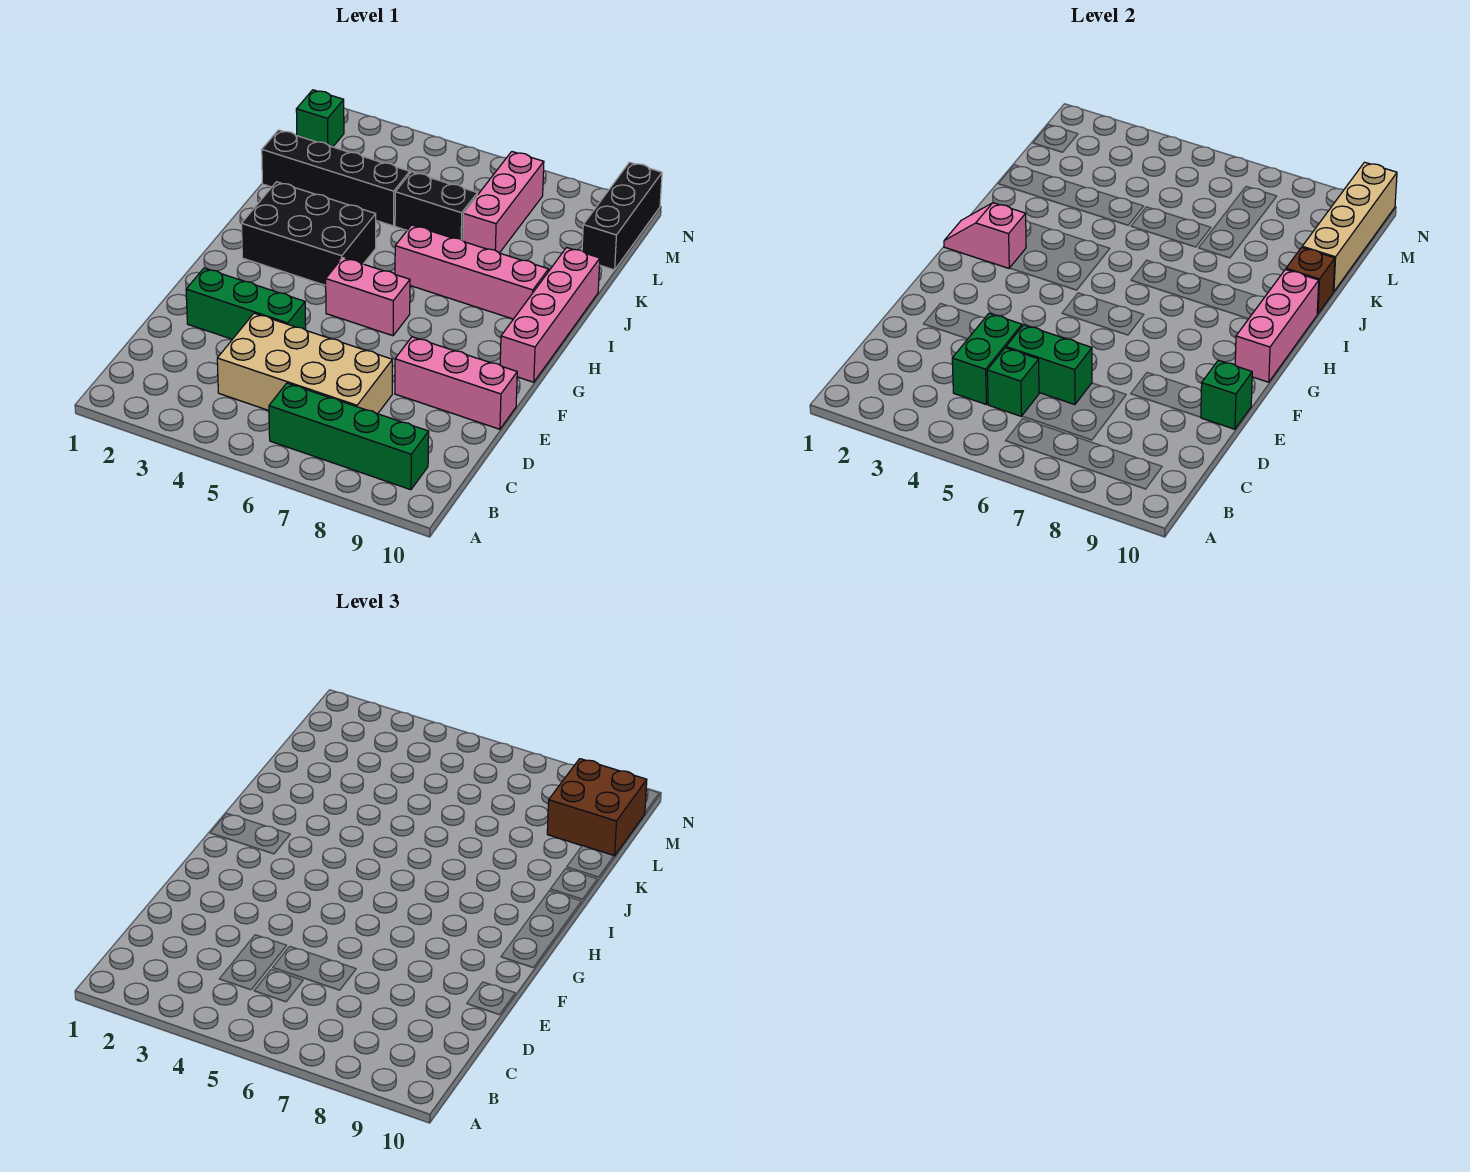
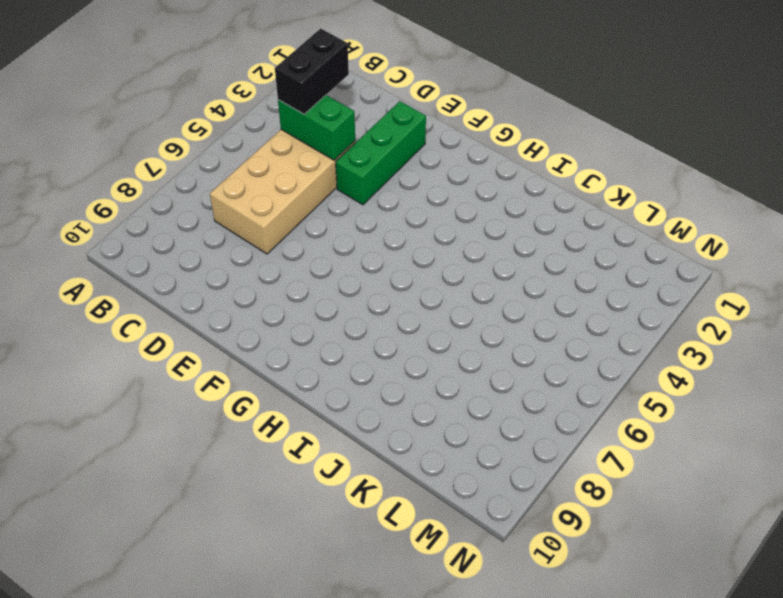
black 1x2 brick [275,29,349,114] -> black 1x2 brick moved to [395,172,477,240]
none -> green 1x4 brick [269,383,429,490]
none -> pink 1x3 brick [395,337,517,429]
none -> pink 1x2 brick [326,258,410,336]

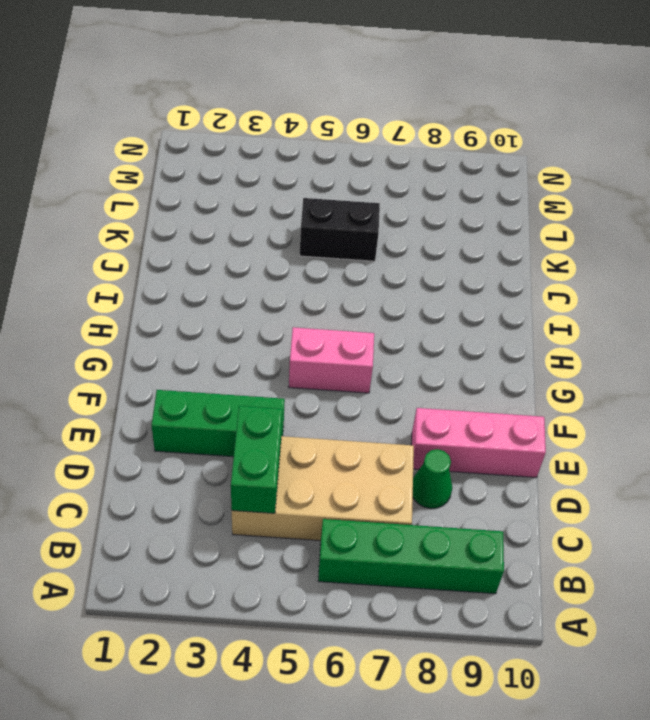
green 1x1 cone [413,449,452,508] -> none
none -> pink 1x4 brick [500,247,600,382]
none -> black 2x3 brick [242,182,376,285]
none -> pink 1x4 brick [395,225,549,319]

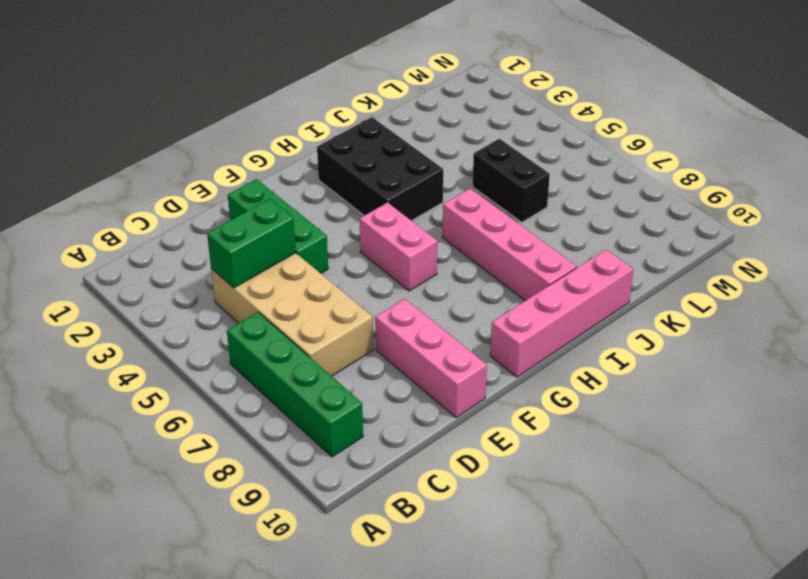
none -> black 1x4 brick [262,130,410,226]
none -> pink 1x3 brick [463,152,544,253]
none -> black 1x3 brick [582,162,662,270]

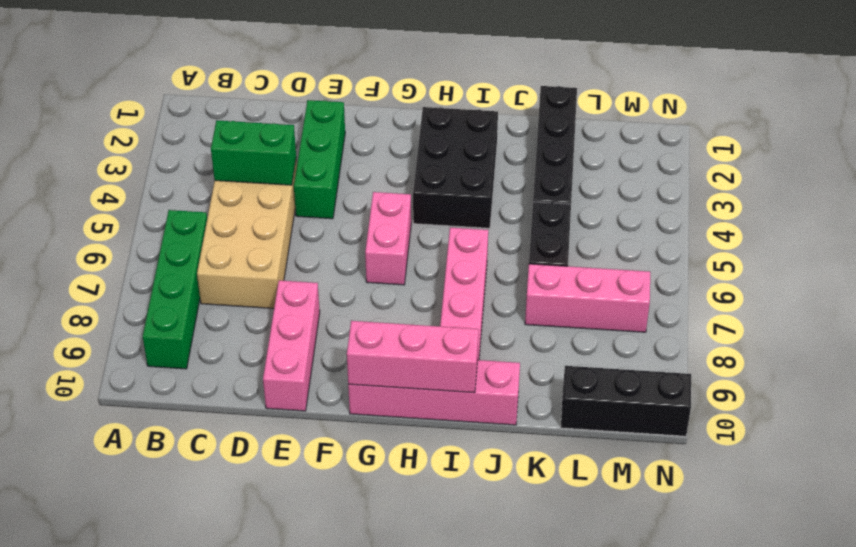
none -> green 1x1 brick [296,90,344,147]
none -> green 1x1 brick [987,348,1039,417]
none -> green 1x2 brick [1006,325,1092,405]

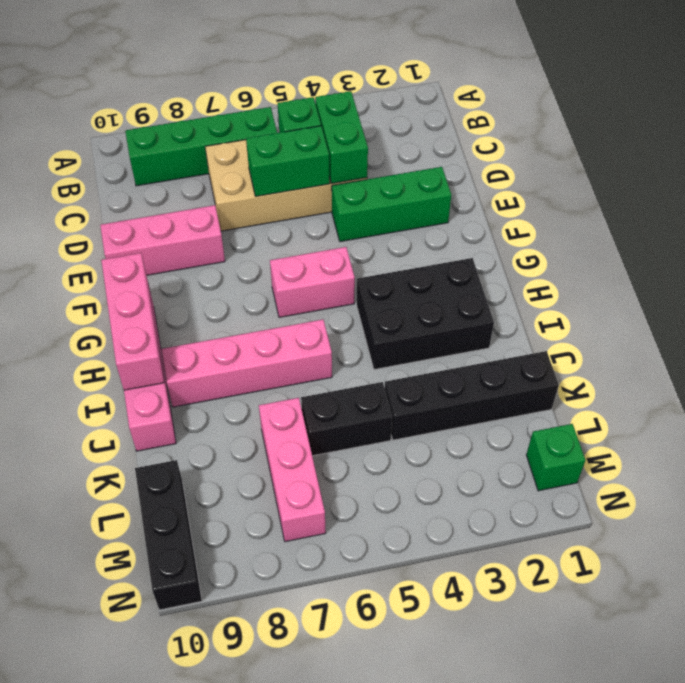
none -> green 1x1 brick [1201,360,1252,429]
none -> pink 1x2 slope [944,203,1026,268]
none -> brown 1x1 brick [1286,247,1335,314]

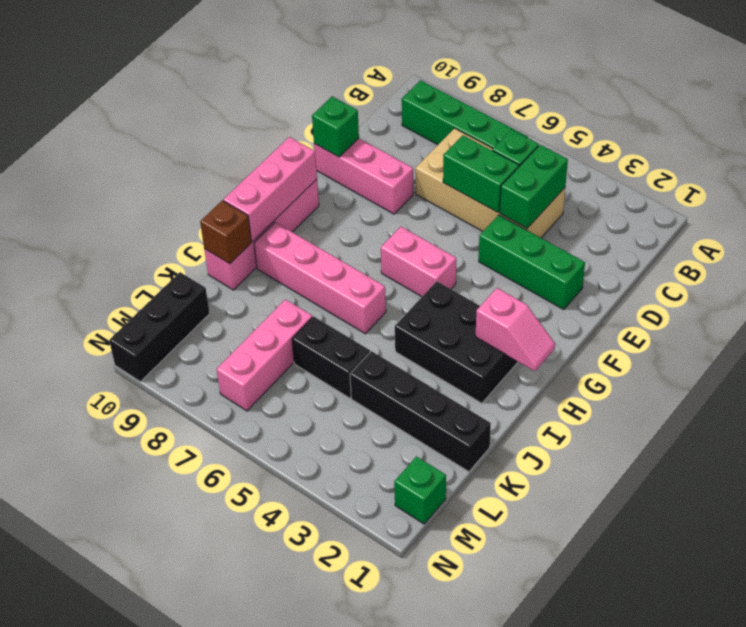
none -> tan 1x4 brick [1302,162,1397,292]
none -> brown 2x2 brick [547,759,647,856]

